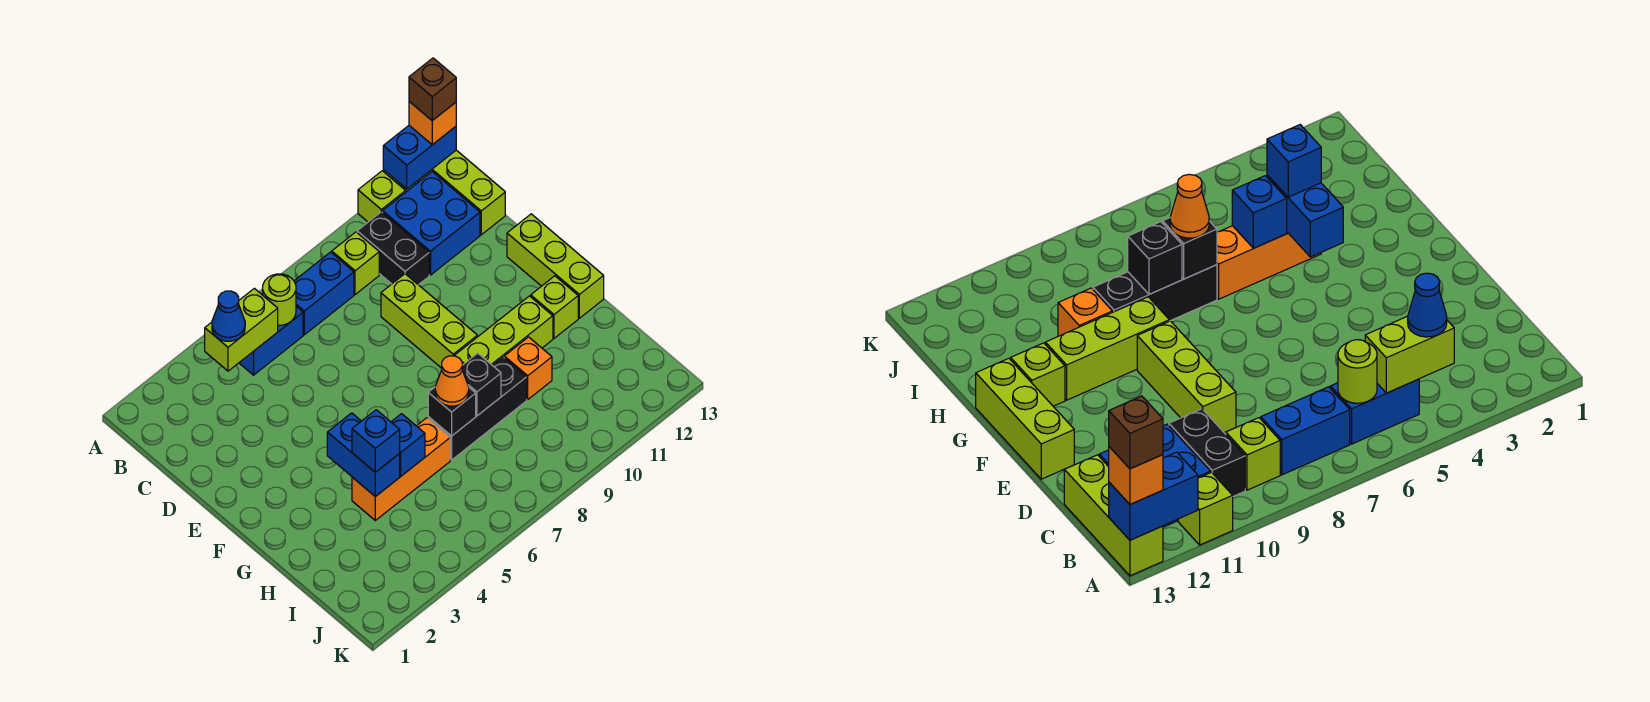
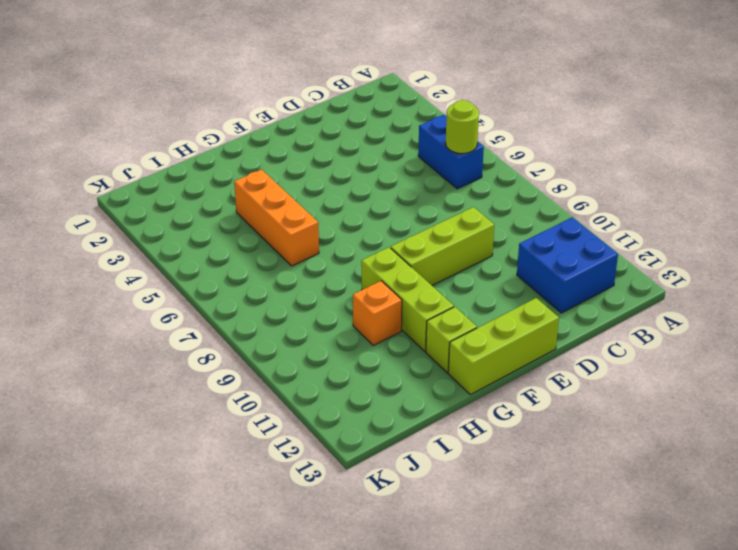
none -> lime 1x1 brick [358,171,406,222]
none -> lime 1x3 brick [418,150,505,235]
none -> blue 1x2 brick [294,252,354,335]

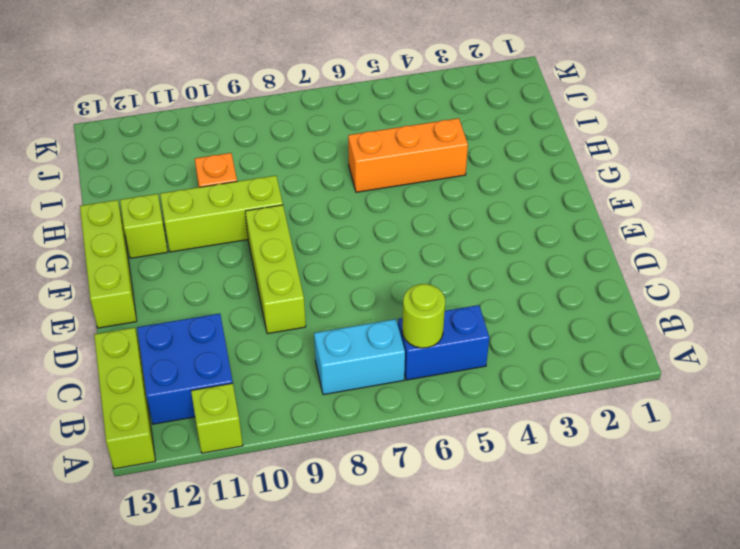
cyan 1x2 brick [314,319,405,395] -> blue 1x2 brick [294,252,354,335]
none -> lime 1x1 brick [332,232,379,295]
none -> black 1x2 brick [357,212,429,285]
none -> black 1x3 brick [428,357,527,460]

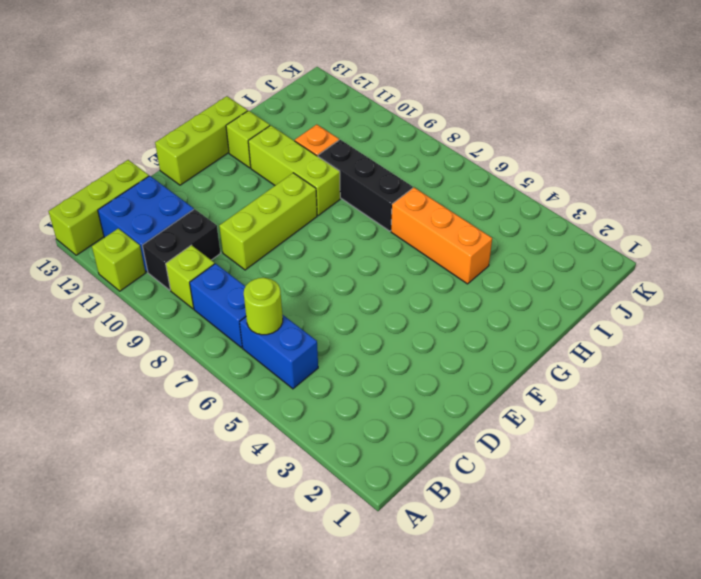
none -> blue 1x2 brick [383,126,456,189]
none -> lime 1x2 brick [205,288,278,371]
none -> blue 1x2 brick [327,413,400,497]

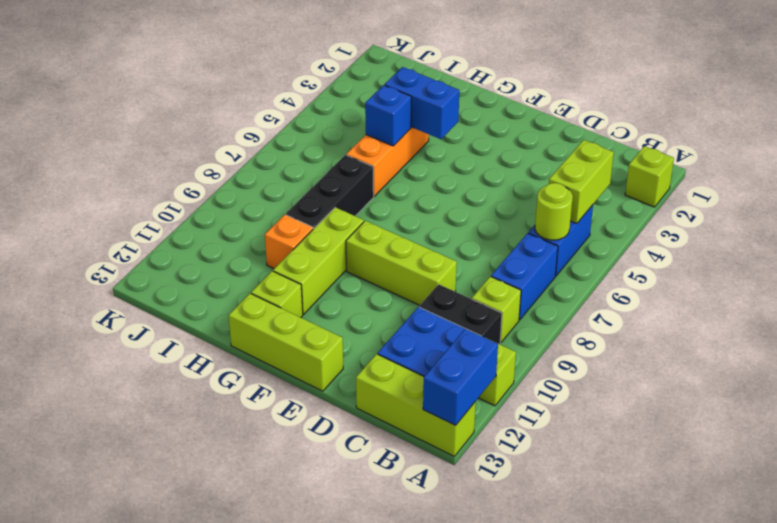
lime 1x1 brick [625,146,674,207] -> none
none -> black 1x1 brick [428,387,476,436]
none -> black 1x1 brick [462,353,501,416]
none -> orange 1x1 brick [409,101,456,145]

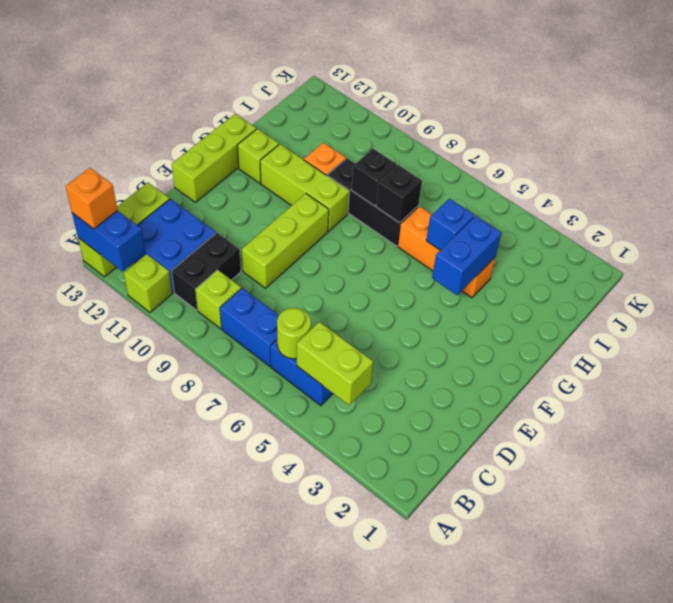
none -> blue 1x1 cone [212,291,245,341]
none -> blue 1x1 brick [352,410,400,472]
none -> orange 1x1 cone [435,356,469,406]

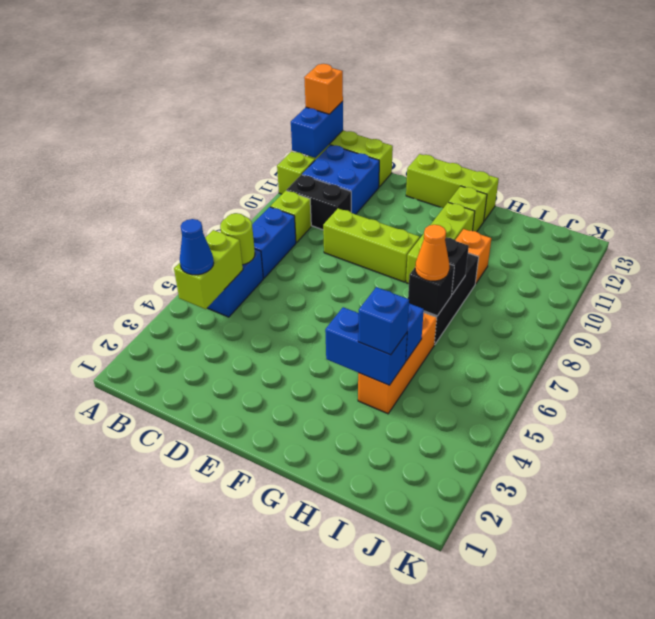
none -> brown 1x1 brick [409,58,456,121]

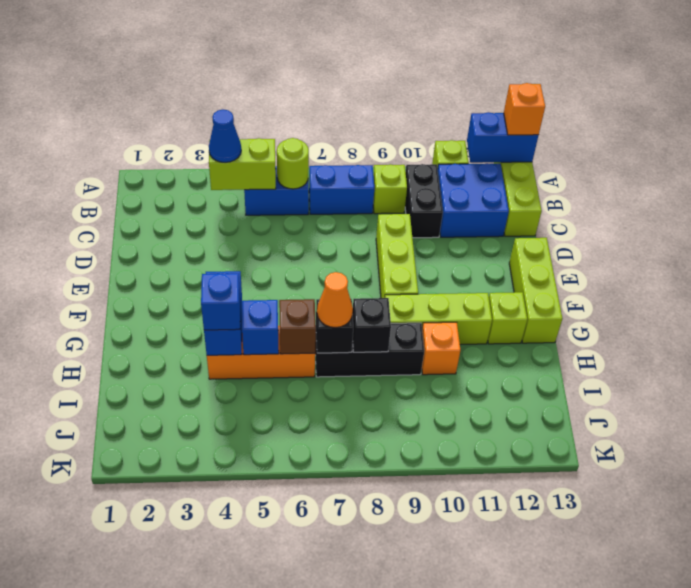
brown 1x1 brick [279,299,316,354] -> brown 1x1 brick moved to [409,58,456,121]

